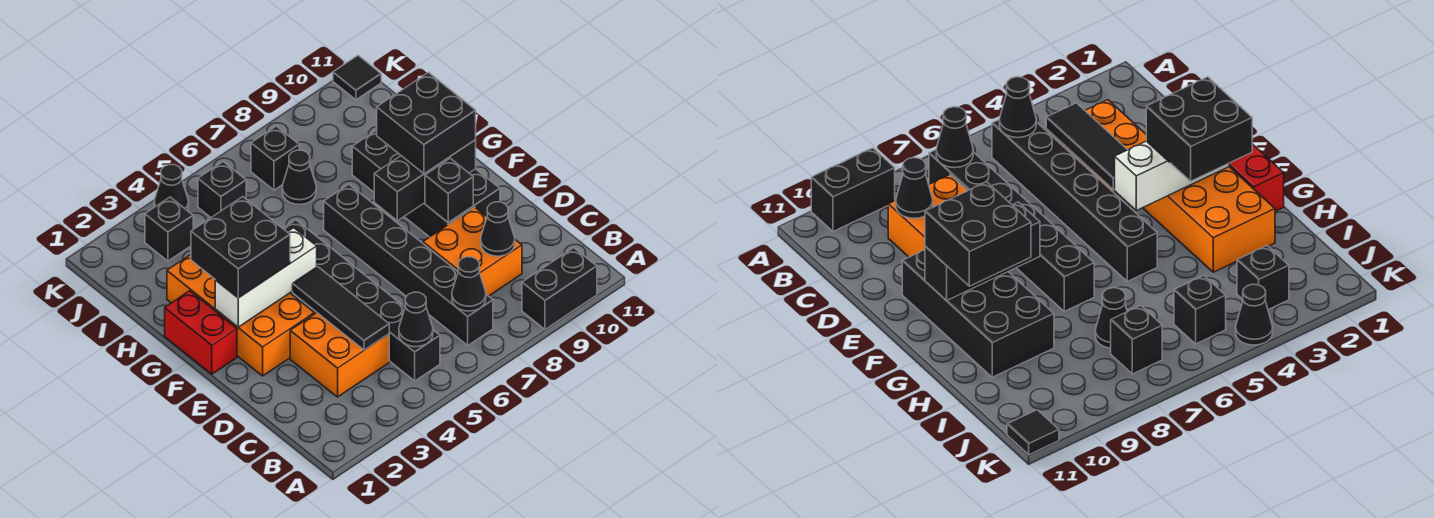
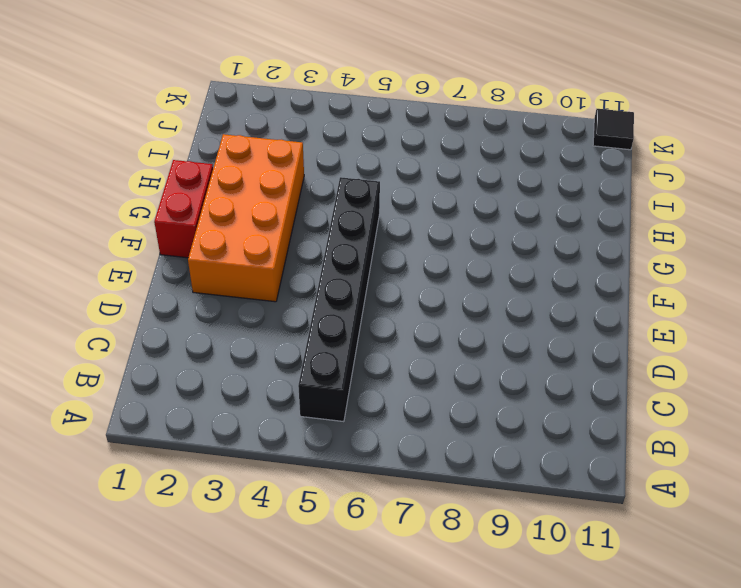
none -> black 1x2 brick [522,248,597,329]
none -> black 1x6 brick [324,184,493,345]
none -> orange 2x2 brick [290,313,389,397]

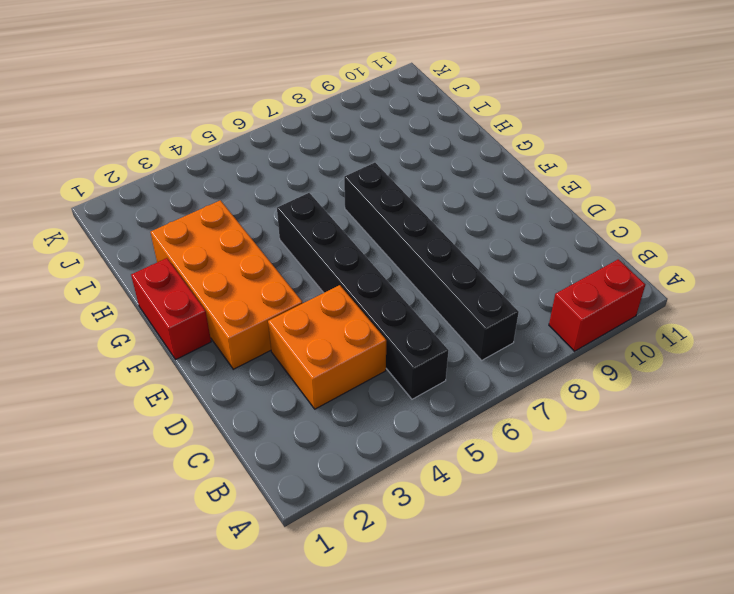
red 1x2 brick [549,259,645,351] -> black 1x2 brick [522,248,597,329]
none -> orange 2x2 brick [423,207,522,296]
none -> black 2x4 brick [352,130,500,237]
none -> black 1x1 cone [282,150,316,204]

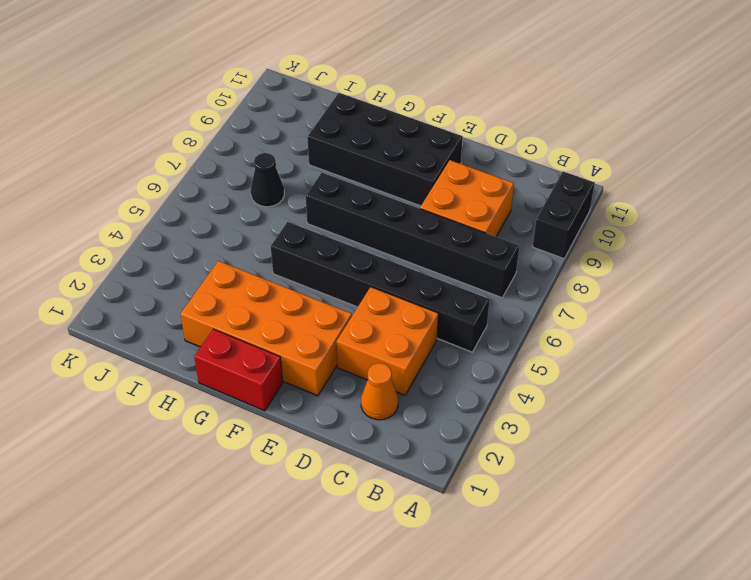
orange 1x1 cone [361,363,398,420] -> none
none -> black 1x1 brick [145,197,193,261]
none -> black 1x1 brick [198,162,246,217]
none -> black 1x1 brick [251,126,299,190]

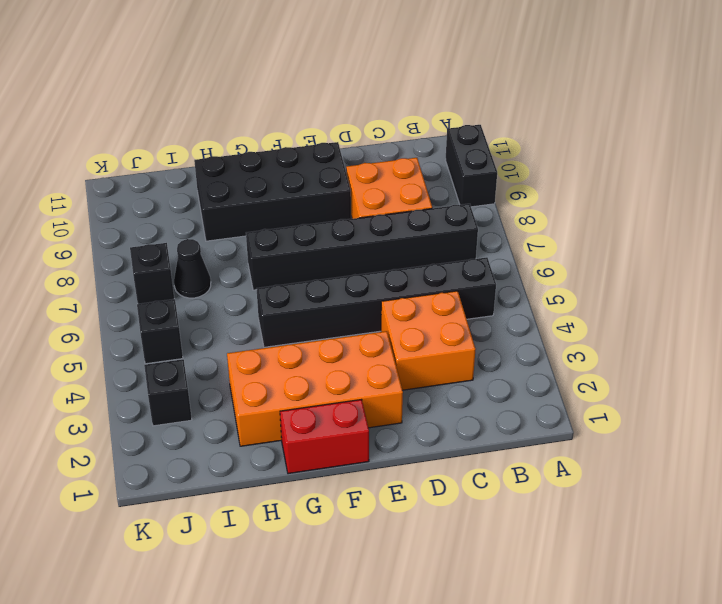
none -> black 1x1 cone [154,165,188,210]
none -> black 1x1 tile [333,55,381,100]
none -> black 1x1 cone [399,292,433,347]

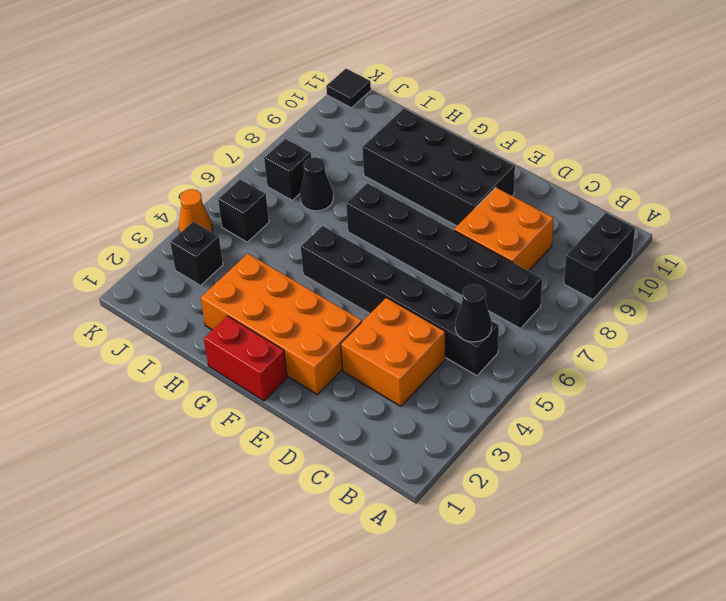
orange 1x1 cone [179,189,213,233] -> black 1x1 cone [154,165,188,210]
none -> black 1x1 cone [452,257,486,311]
none -> black 1x3 tile [293,267,389,350]
none -> black 1x1 cone [481,202,515,256]

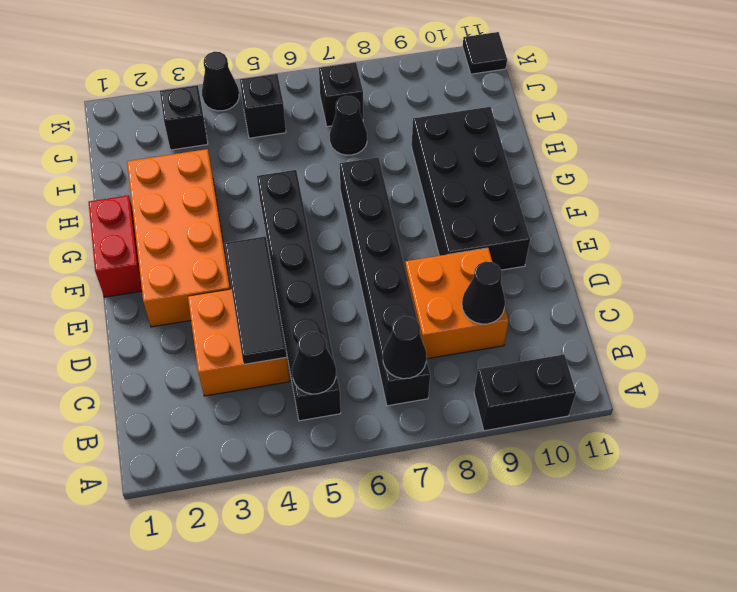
none -> black 1x1 brick [425,158,473,222]
none -> white 1x3 brick [215,228,317,327]
none -> black 1x3 brick [374,140,476,221]

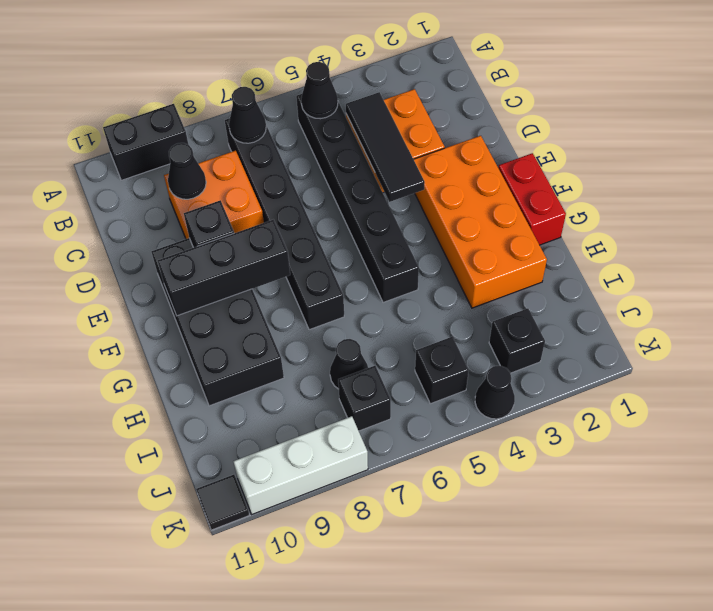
white 1x3 brick [233,416,368,514] -> white 1x3 brick moved to [215,228,317,327]
none -> black 2x2 brick [191,197,290,298]
none -> black 2x2 brick [377,73,476,174]

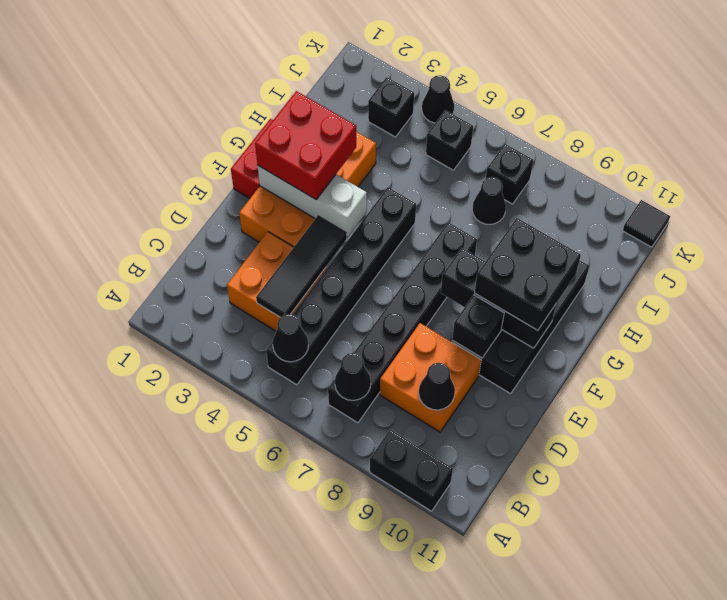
red 2x2 brick [255,91,356,200] -> black 2x2 brick [191,197,290,298]

